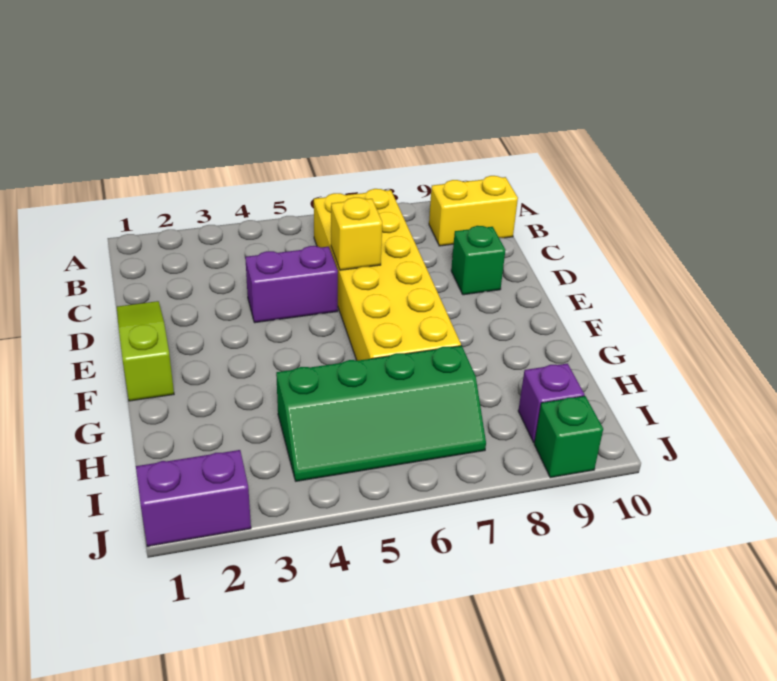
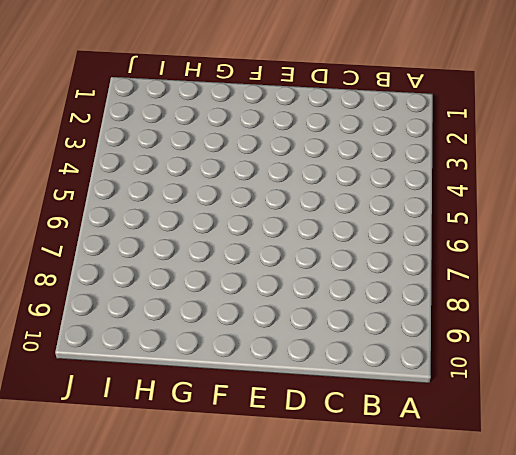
none -> yellow 2x6 brick [314,189,461,361]
none -> yellow 1x2 brick [429,176,518,246]

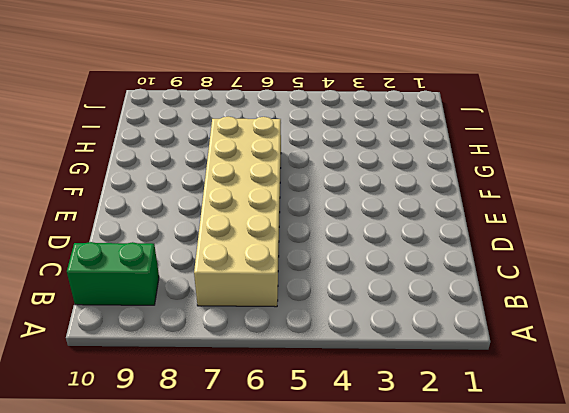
tan 2x6 brick [194,117,281,307] -> yellow 2x6 brick [314,189,461,361]
green 1x2 brick [67,242,159,305] -> yellow 1x2 brick [429,176,518,246]
none -> lime 1x3 slope [117,301,174,401]
none -> purple 1x2 brick [245,246,338,323]

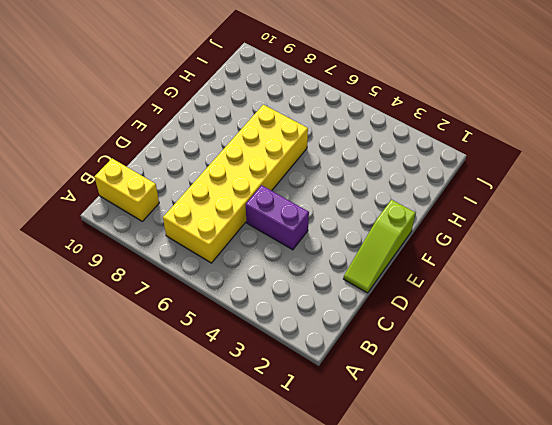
none -> green 1x1 brick [451,226,505,295]
none -> green 2x4 slope [276,346,486,481]

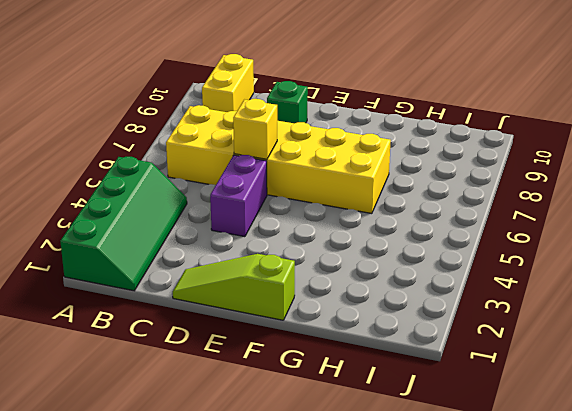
green 2x4 slope [60,157,187,291] -> green 2x4 slope moved to [276,346,486,481]
none -> purple 1x1 brick [518,364,584,443]
none -> purple 1x2 brick [136,450,251,546]

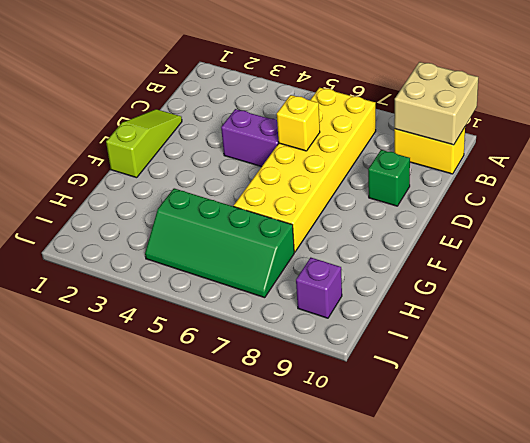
tan 2x2 brick [394,62,478,145] -> none
none -> purple 1x2 brick [136,450,251,546]
none -> green 1x1 brick [534,396,603,478]

